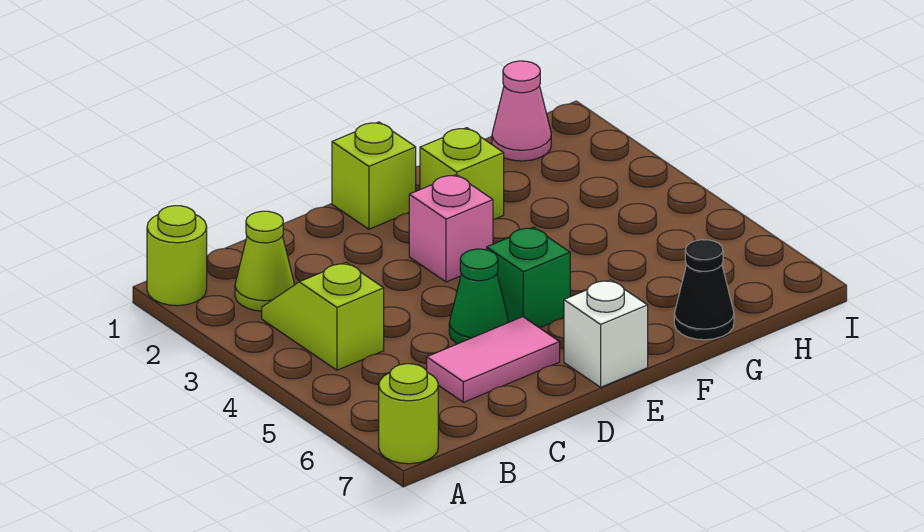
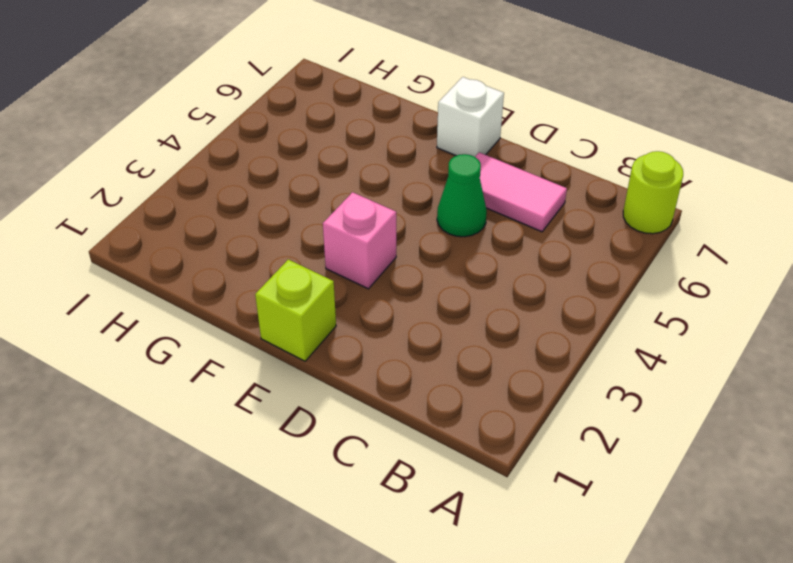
none -> lime 1x1 round brick [147,206,207,306]
none -> lime 1x1 cone [235,211,294,311]
none -> lime 1x2 slope [262,262,384,370]

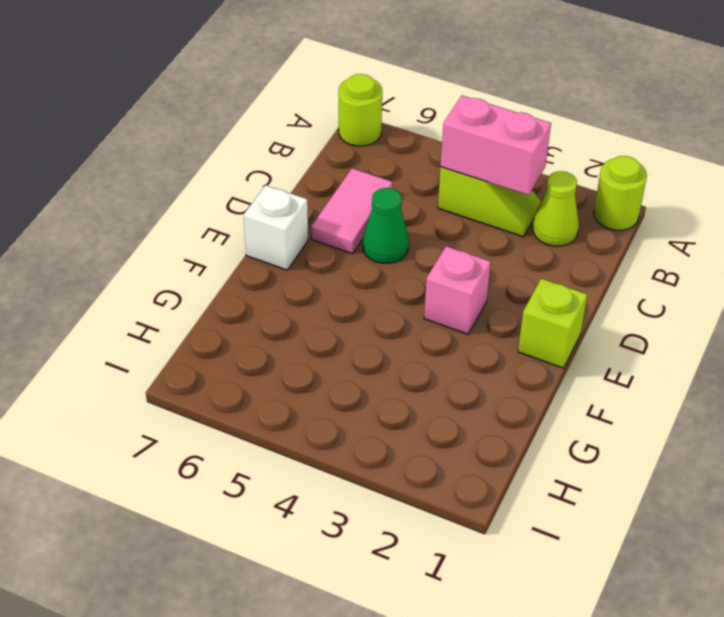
pink 1x2 brick [441,96,551,195] -> none
none -> green 1x1 brick [487,227,570,328]
none -> lime 1x1 brick [420,128,504,219]
none -> black 1x1 cone [674,240,734,340]

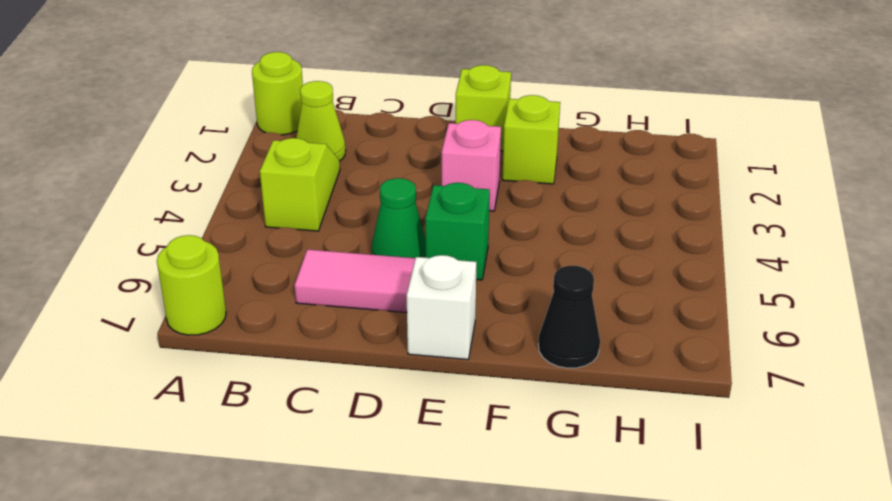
none -> pink 1x1 cone [492,61,551,161]

